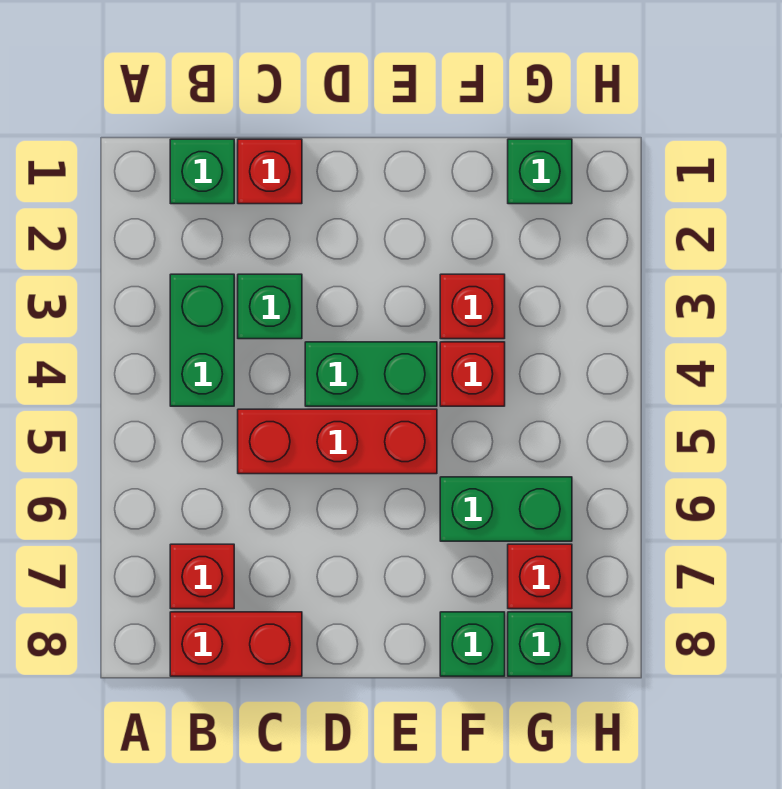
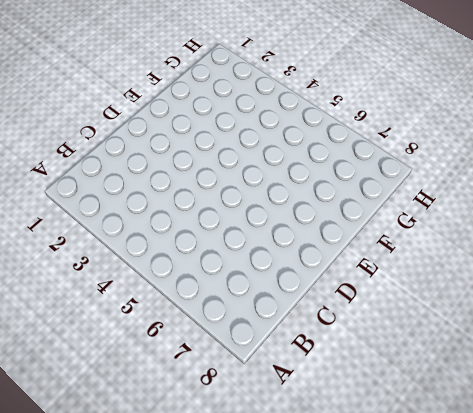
none -> green 1x1 brick [170,139,234,204]
none -> green 1x2 brick [170,274,234,406]
none -> red 1x1 brick [170,544,234,609]

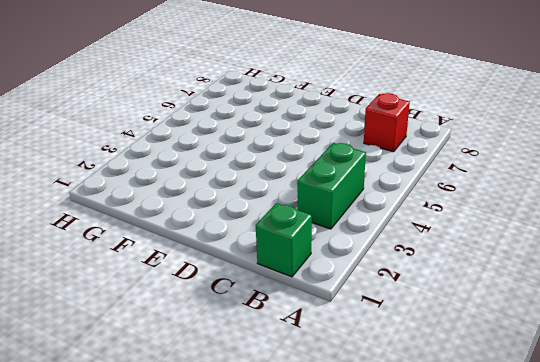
none -> red 1x2 brick [170,612,302,676]
none -> red 1x1 brick [238,139,302,204]
none -> green 1x1 brick [238,274,302,339]

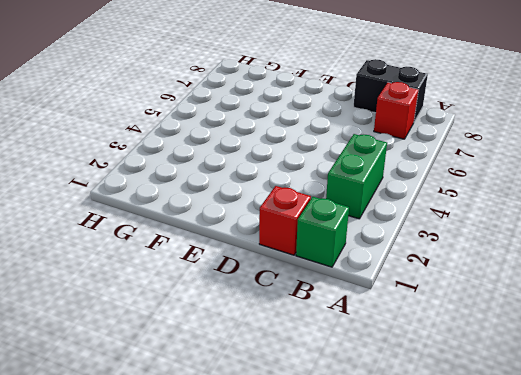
black 1x2 brick [353,59,428,121] -> red 1x2 brick [170,612,302,676]
none -> green 1x1 brick [238,274,302,339]
none -> red 1x3 brick [238,409,437,474]
none -> green 1x2 brick [305,342,437,406]

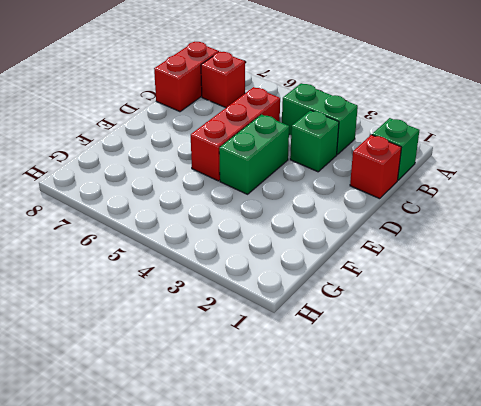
none -> red 1x1 brick [440,274,505,339]
none -> red 1x1 brick [440,342,505,406]
none -> green 1x2 brick [440,477,572,541]

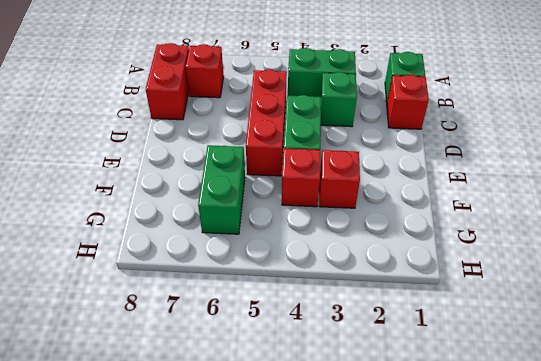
none -> green 1x1 brick [440,612,505,676]
none -> green 1x1 brick [508,139,572,204]
none -> red 1x1 brick [508,544,572,609]

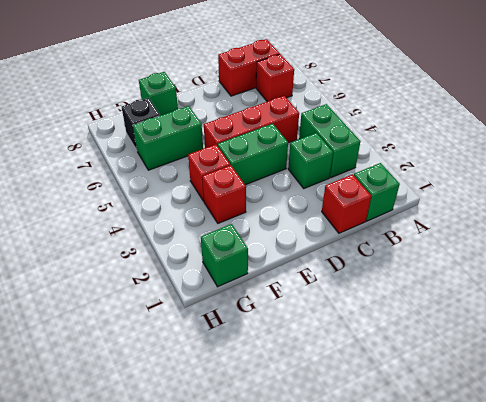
black 1x1 brick [122,98,160,150] -> red 1x1 brick [508,544,572,609]
none -> green 1x1 brick [508,612,572,676]

